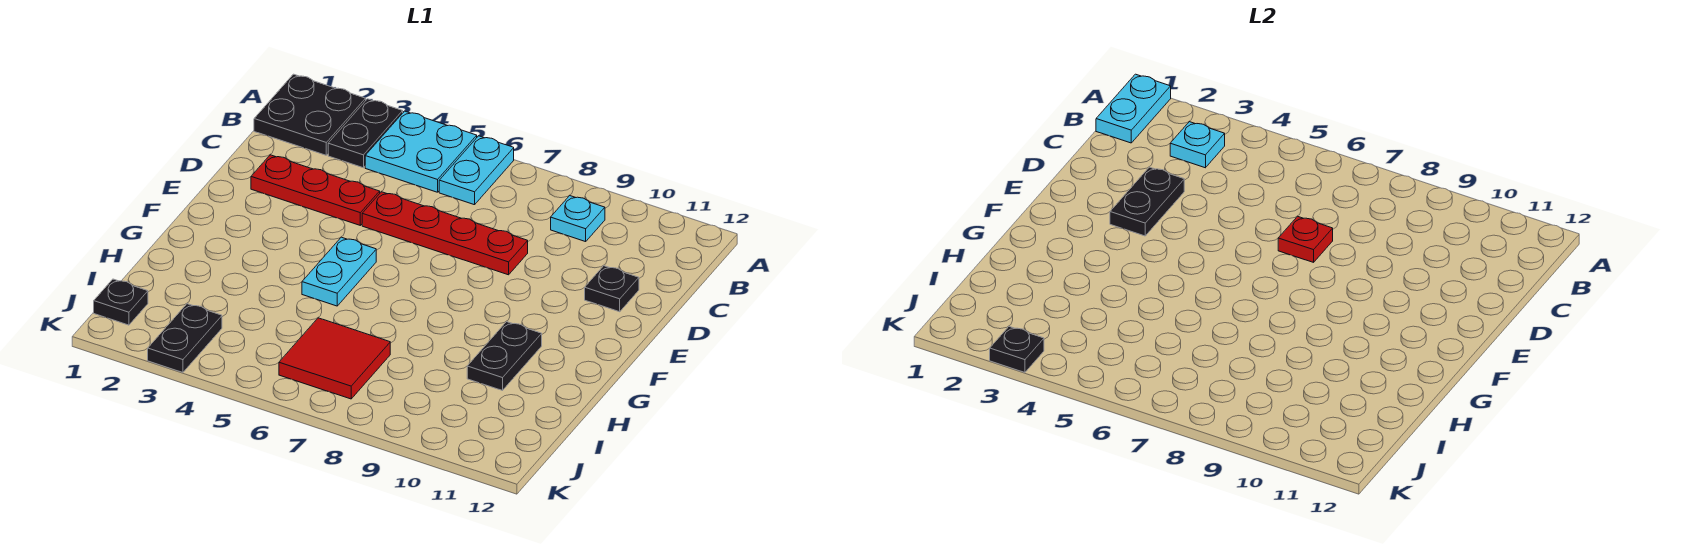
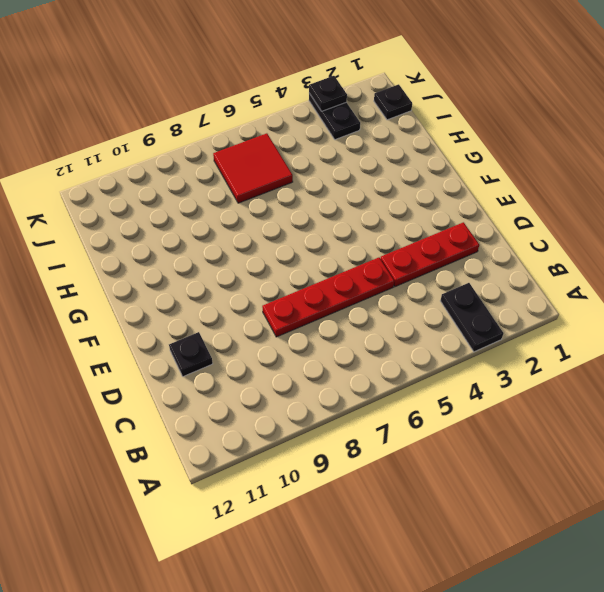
none -> black 2x2 plate [254,74,366,155]
none -> cyan 2x2 plate [365,111,477,192]
none -> cyan 1x2 plate [439,136,514,205]

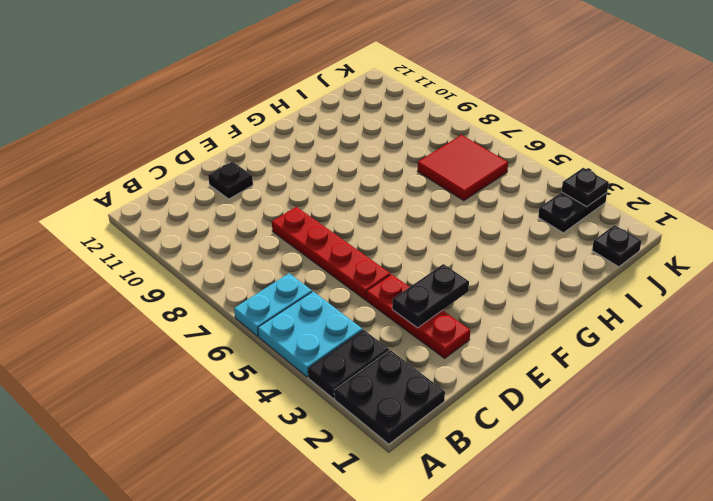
none -> cyan 1x1 plate [551,196,605,242]
none -> cyan 1x2 plate [302,237,376,306]
none -> black 1x2 plate [467,322,542,390]

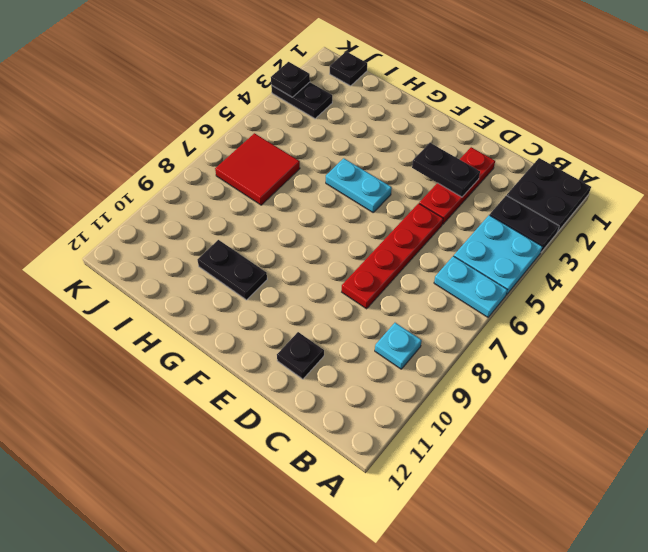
none -> cyan 1x2 plate [1096,74,1171,143]
none -> cyan 1x1 plate [1170,122,1225,168]
none -> red 1x1 plate [1278,216,1333,262]

